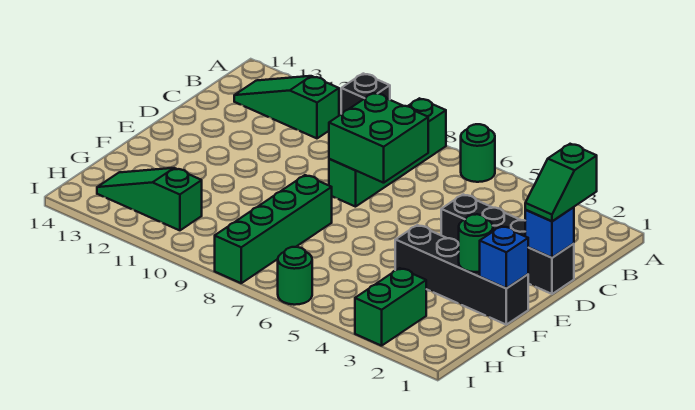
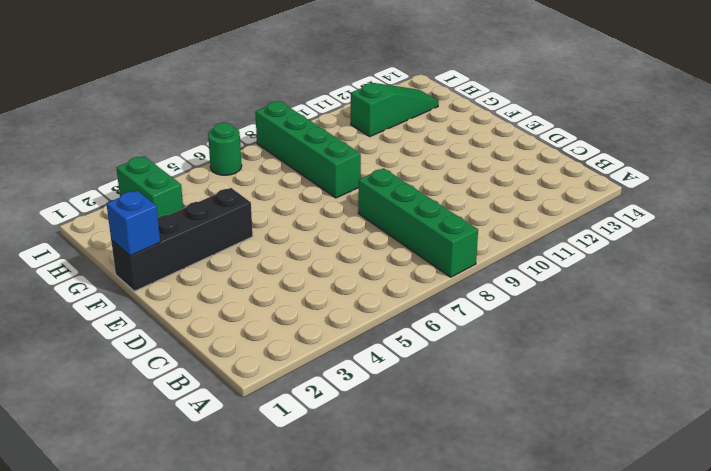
none -> green 1x1 round brick [461,124,495,182]
none -> black 1x1 brick [341,74,390,114]
none -> green 1x3 slope [234,76,339,138]

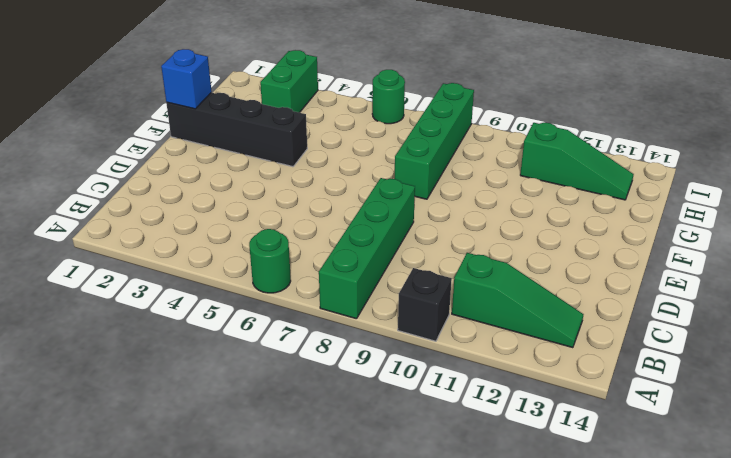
none -> black 1x4 brick [441,194,574,294]
none -> green 2x2 brick [329,93,428,183]
none -> blue 1x1 brick [525,207,574,258]

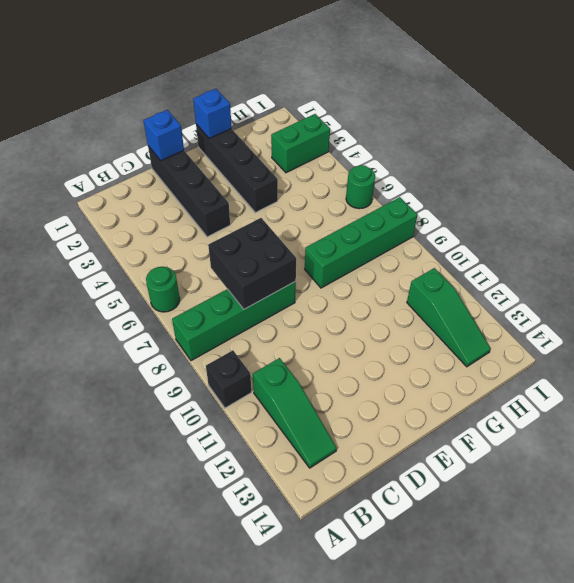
black 2x2 brick [208,218,296,309] -> green 2x2 brick [329,93,428,183]
none -> green 1x1 round brick [459,214,493,272]
none -> green 1x2 slope [525,144,597,221]

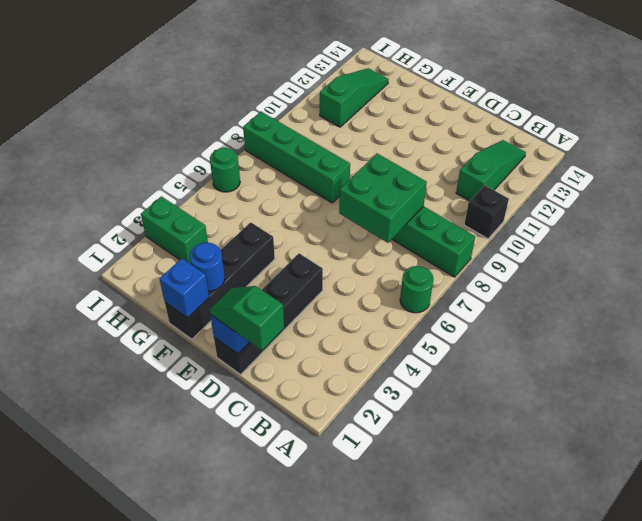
blue 1x1 round brick [190,243,225,291] -> green 1x1 round brick [459,214,493,272]

